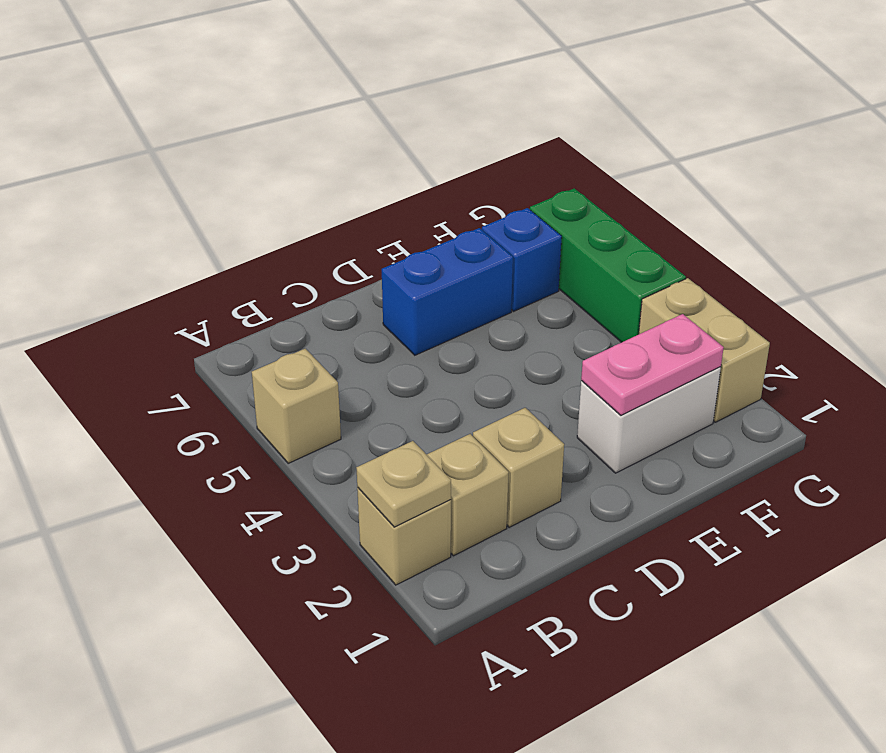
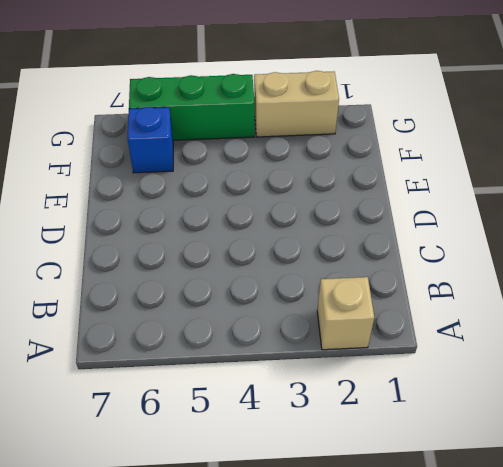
none -> tan 1x1 brick [252,349,341,463]
none -> tan 1x1 brick [427,434,509,556]

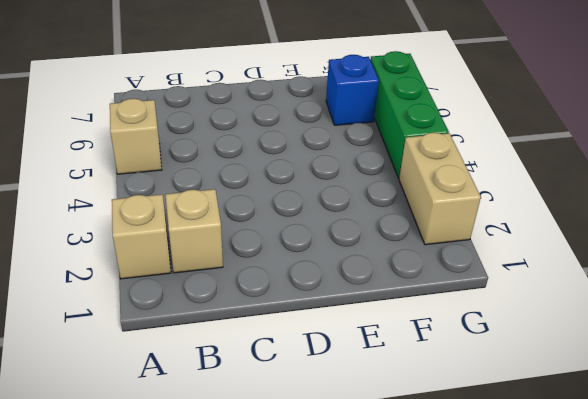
none -> tan 1x1 brick [473,408,564,527]
none -> blue 1x2 brick [382,228,513,355]

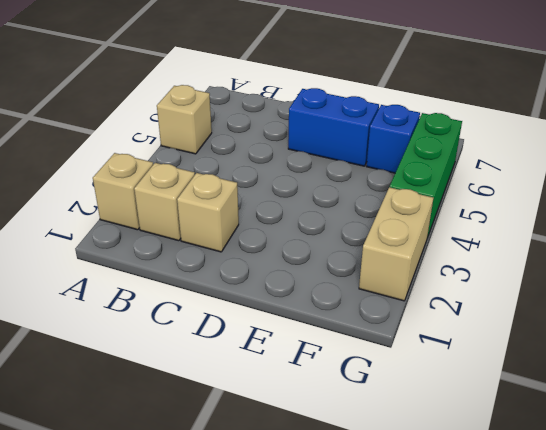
none -> white 1x2 brick [577,367,721,473]
none -> tan 1x1 plate [357,441,451,527]

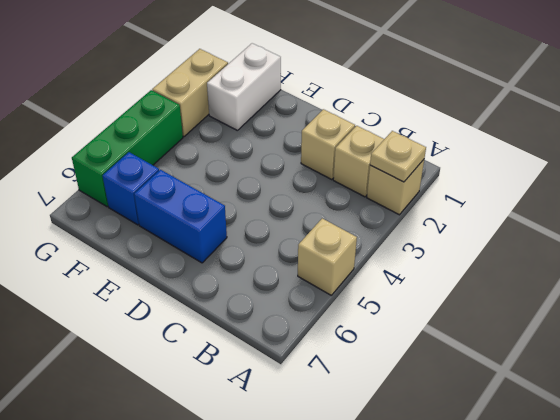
white 1x2 brick [207,43,281,131] -> white 1x2 brick turned to [577,367,721,473]
none -> pink 1x2 plate [581,314,724,415]

